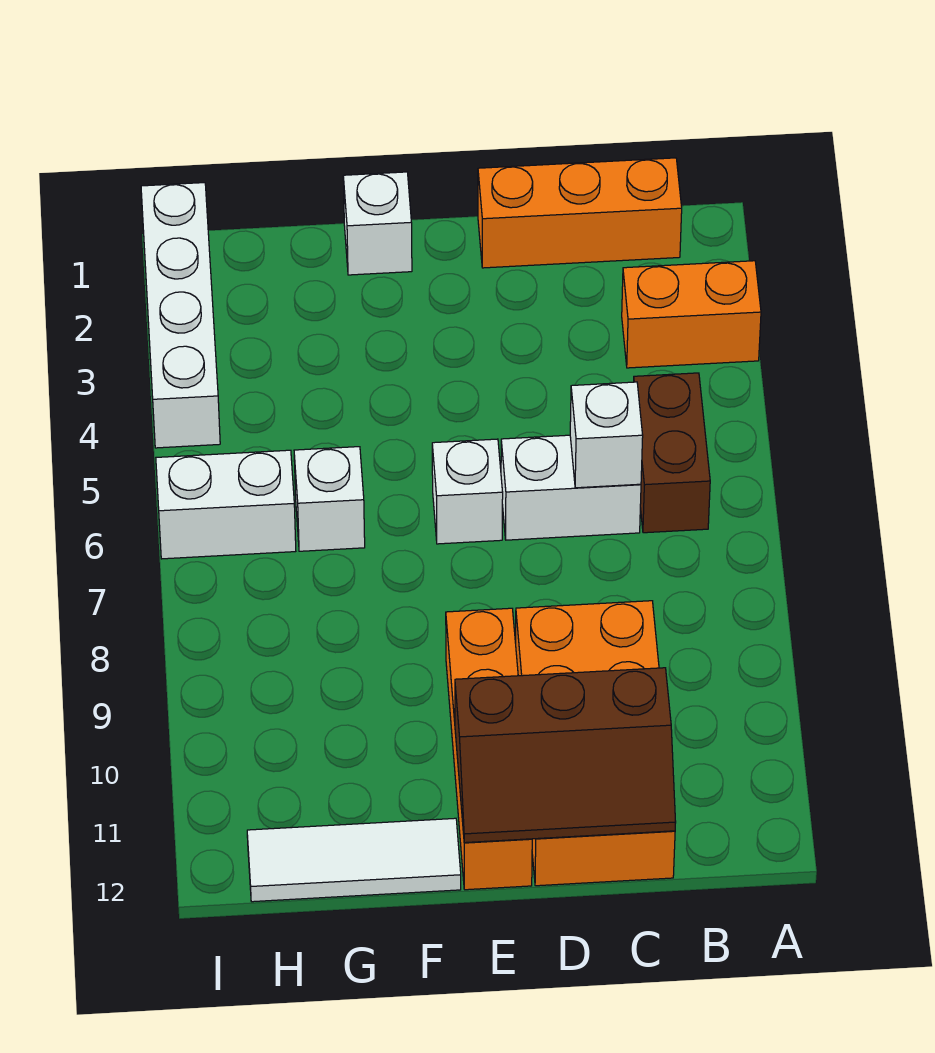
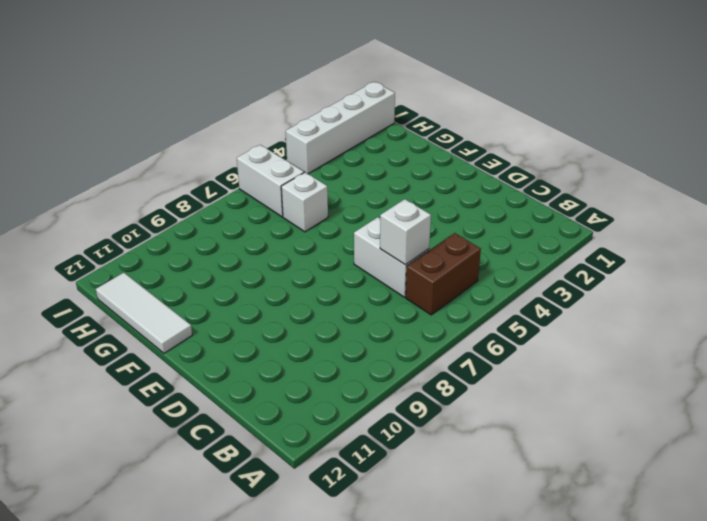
none -> orange 1x2 brick [622,261,761,368]
none -> orange 1x3 brick [478,158,682,268]
none -> orange 2x4 brick [516,601,675,886]

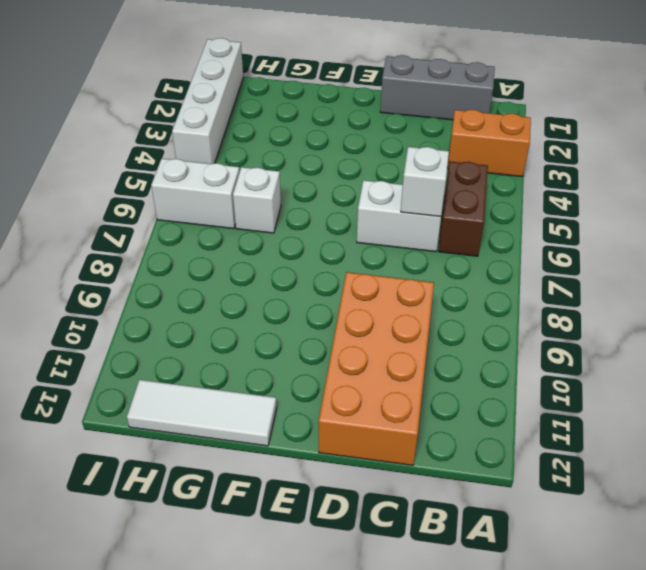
grey 1x3 brick [380,55,495,120] -> orange 1x3 brick [478,158,682,268]
none -> white 1x1 brick [432,439,503,544]
none -> orange 1x4 brick [446,608,532,890]
none -> white 1x1 brick [343,172,412,275]

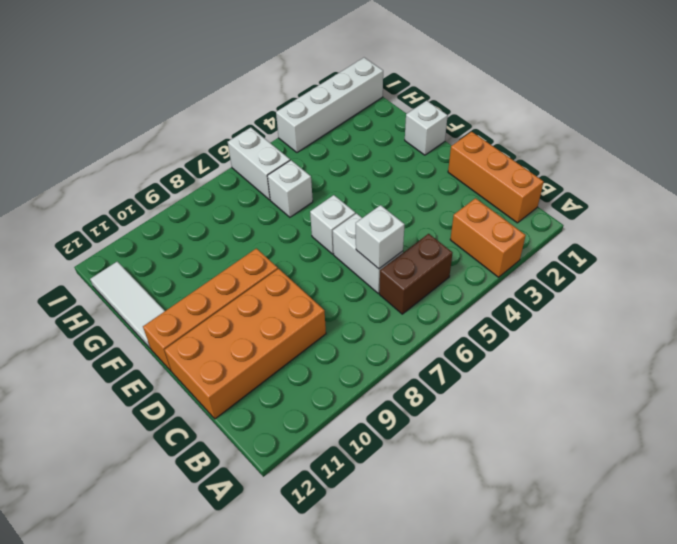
none -> brown 2x3 slope [455,668,676,843]

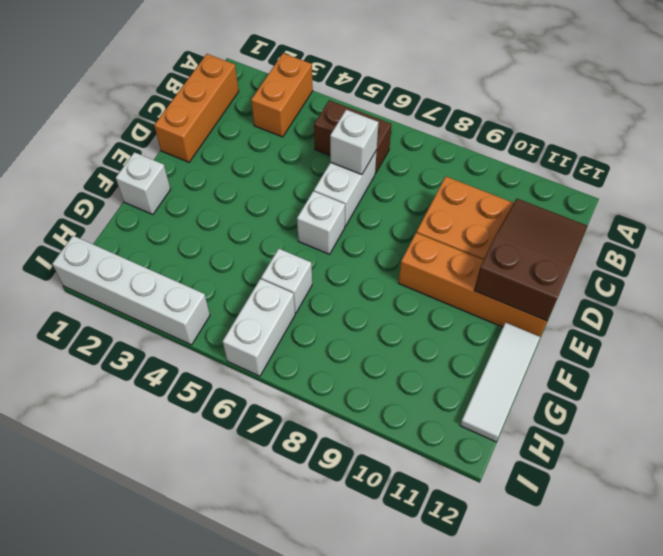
brown 2x3 slope [474,199,587,321] -> brown 2x3 slope turned to [455,668,676,843]

